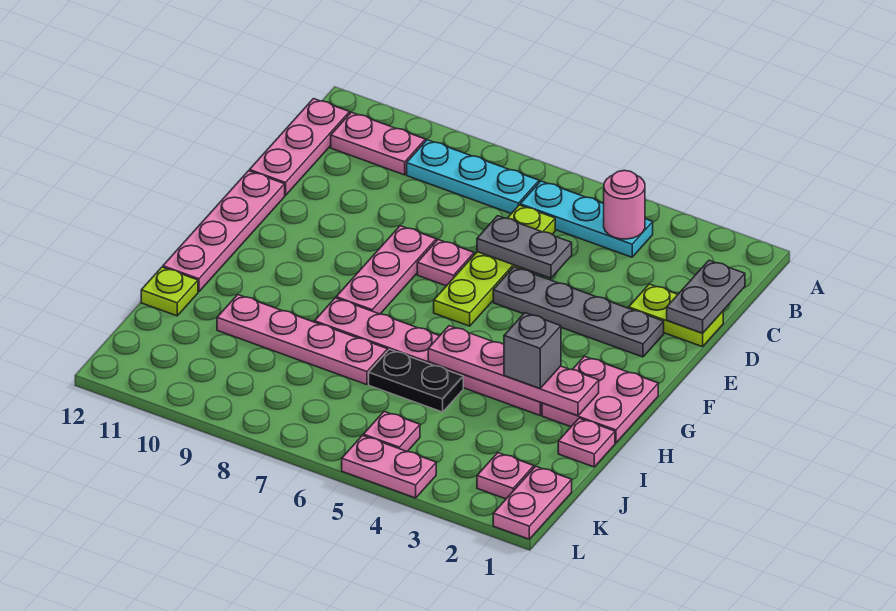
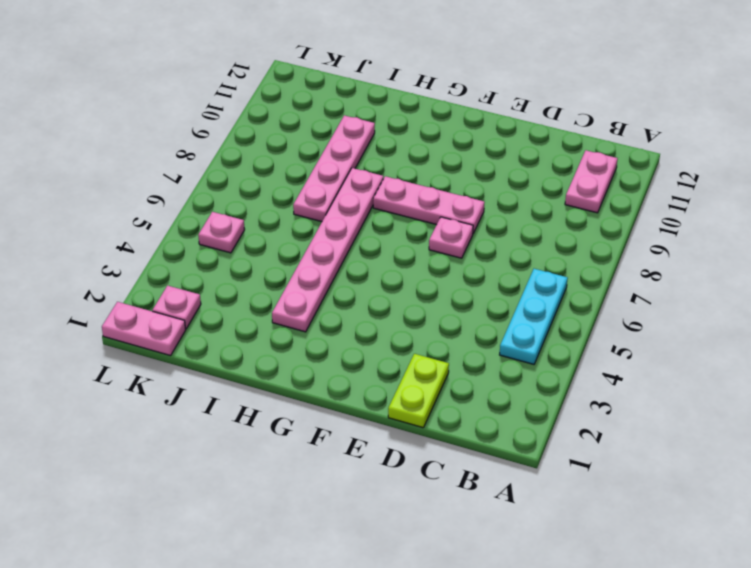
none -> cyan 1x3 plate [407,140,539,214]
none -> pink 1x3 plate [249,99,349,196]
none -> lime 1x4 plate [434,205,555,326]

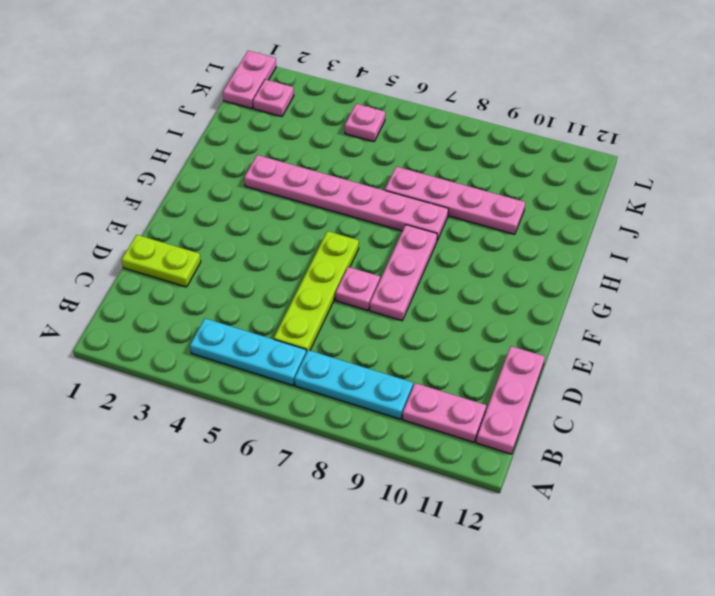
none -> grey 1x4 plate [493,267,664,357]
none -> pink 1x4 plate [163,171,285,292]
none -> pink 2x2 plate [542,356,658,443]

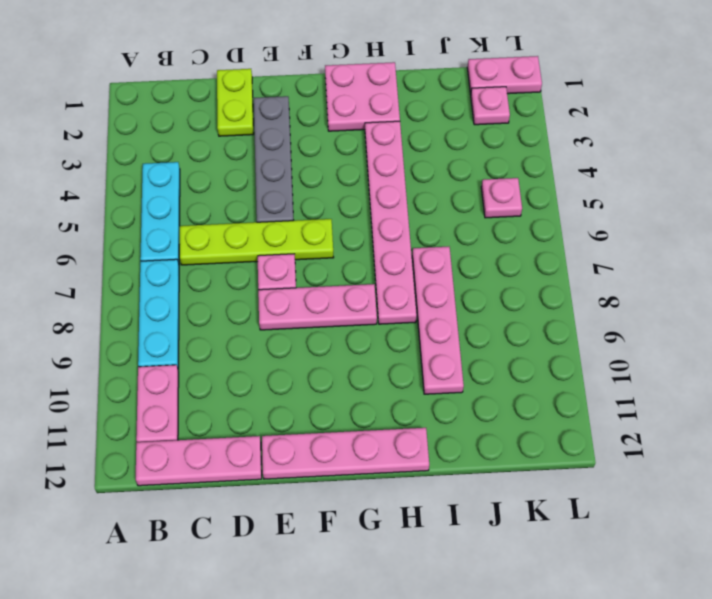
none -> pink 1x1 plate [558,418,615,467]
none -> black 1x2 plate [369,350,463,412]
none -> lime 1x1 plate [141,267,198,316]

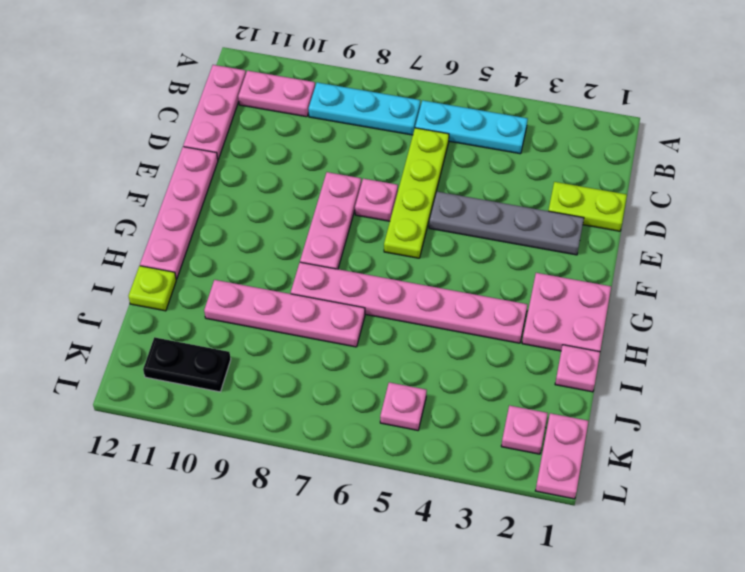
black 1x2 plate [143,337,231,392] -> black 1x2 plate moved to [369,350,463,412]
none -> pink 1x2 plate [342,436,436,498]
none -> pink 1x1 round brick [604,170,645,239]
none -> grey 1x2 plate [667,260,745,333]

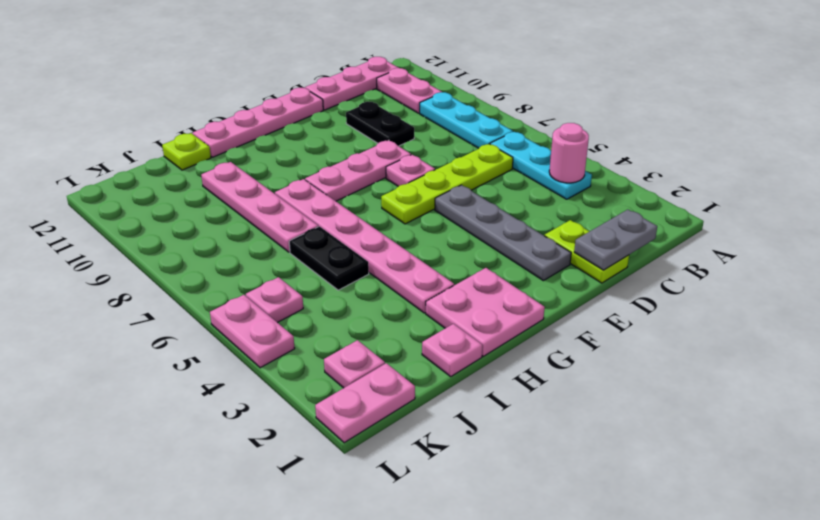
black 1x2 plate [346,102,414,146] -> none
none -> grey 1x2 plate [477,216,572,278]
none -> pink 1x4 plate [428,326,599,416]
none -> grey 1x1 brick [504,313,561,389]

